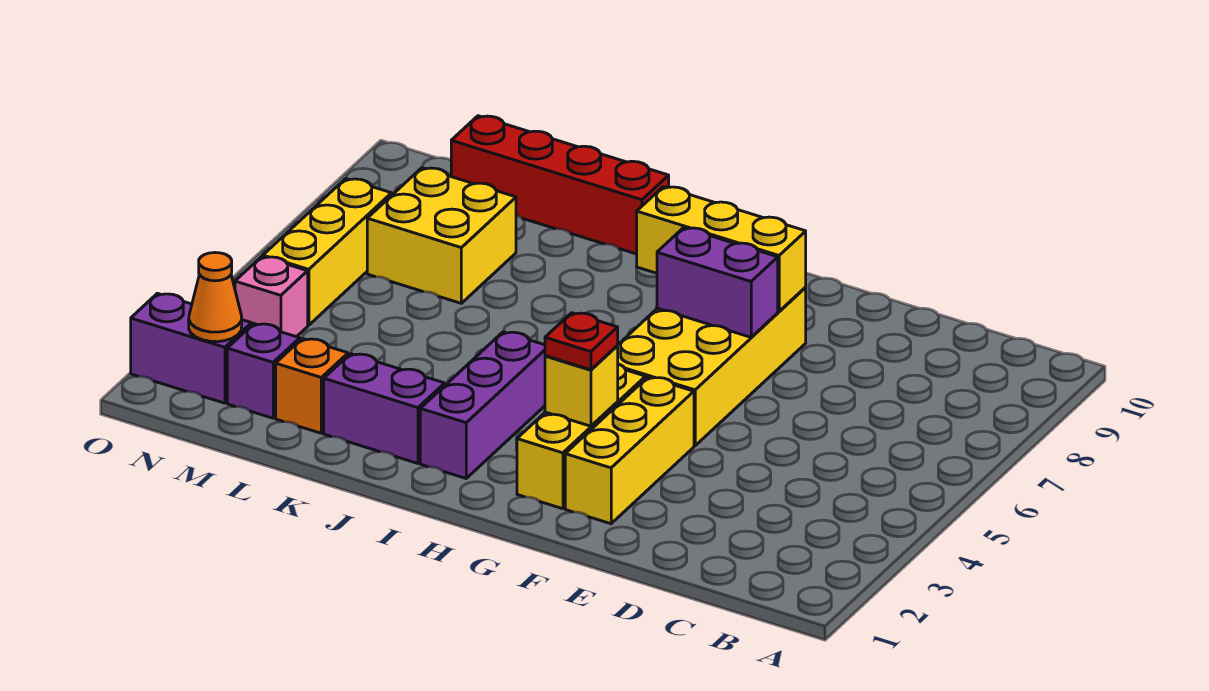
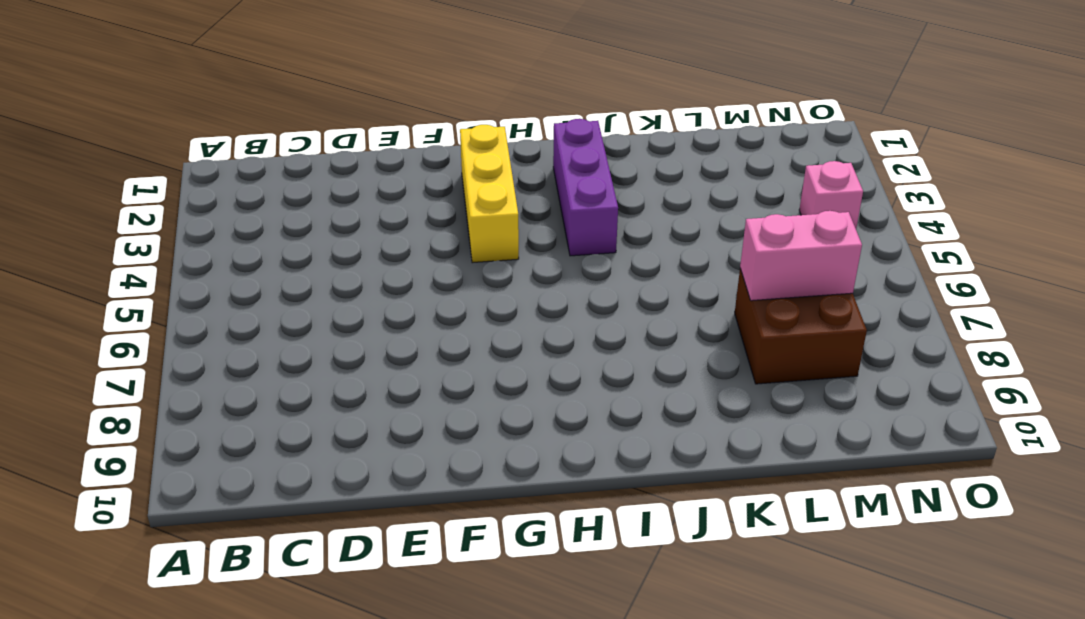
brown 2x2 brick [735,269,867,384] -> yellow 2x2 brick [367,168,516,303]
pink 1x2 brick [740,211,862,301] -> none
none -> yellow 1x3 brick [565,377,694,524]
none -> yellow 2x4 brick [617,288,806,446]
none -> purple 1x2 brick [324,354,445,463]

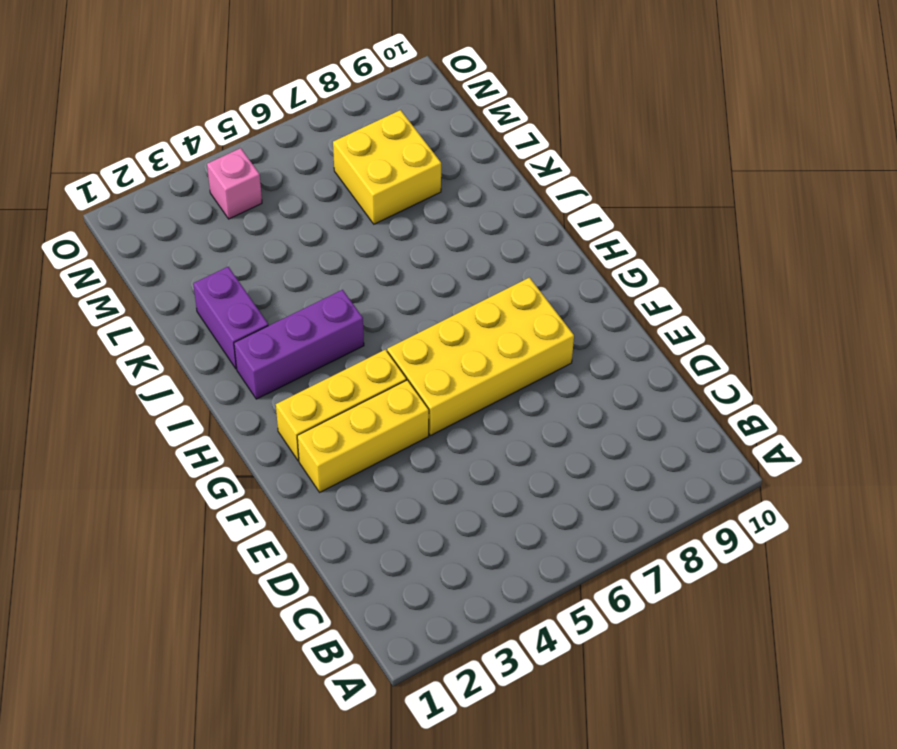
none -> red 1x4 brick [451,116,669,254]
none -> orange 1x1 brick [276,339,348,433]
none -> purple 1x1 brick [227,324,300,418]

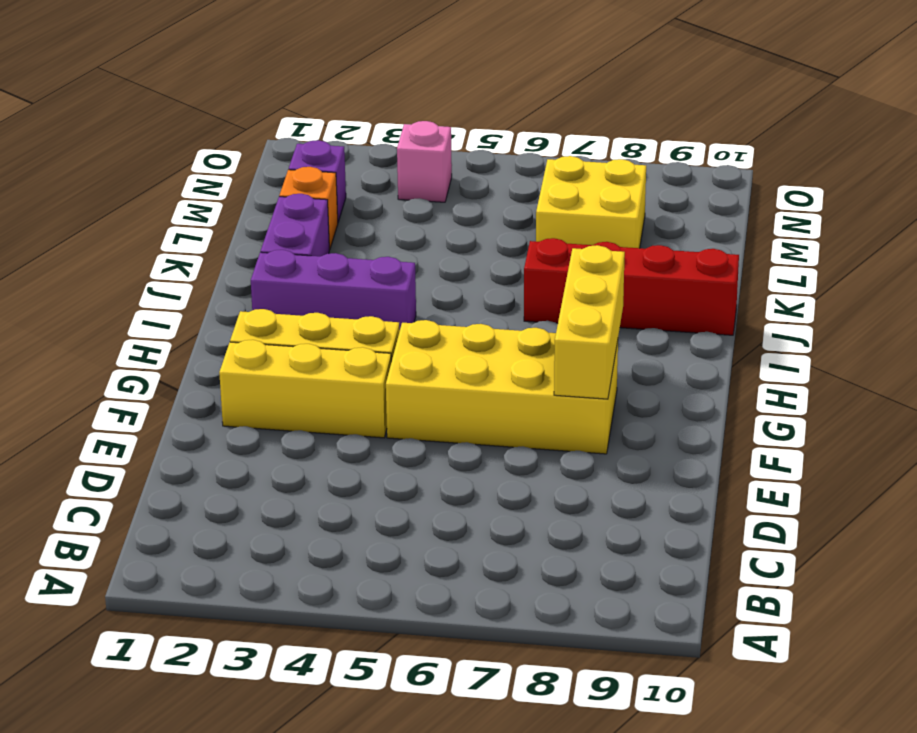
red 1x4 brick [524,238,739,335] -> red 1x4 brick turned to [451,116,669,254]
none -> purple 1x2 brick [131,293,252,403]
none -> yellow 1x3 brick [263,179,392,325]
none -> purple 1x2 brick [657,228,778,337]

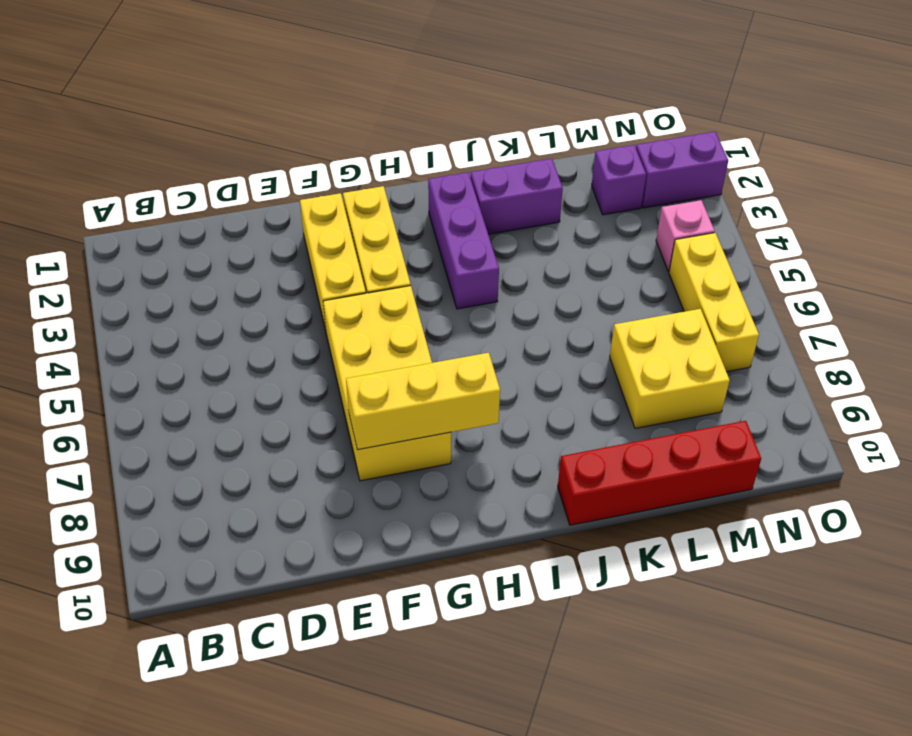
none -> orange 1x1 brick [276,339,348,433]
none -> purple 1x2 brick [657,228,778,337]
none -> yellow 1x1 brick [545,346,618,426]

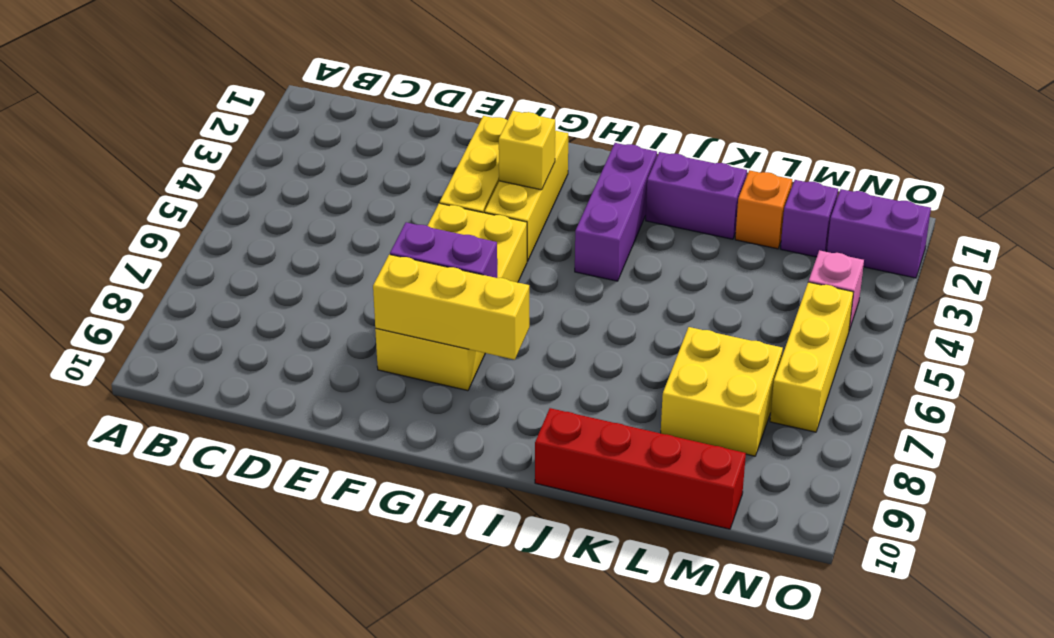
none -> orange 1x1 cone [189,253,242,342]
none -> red 1x1 plate [545,313,618,370]

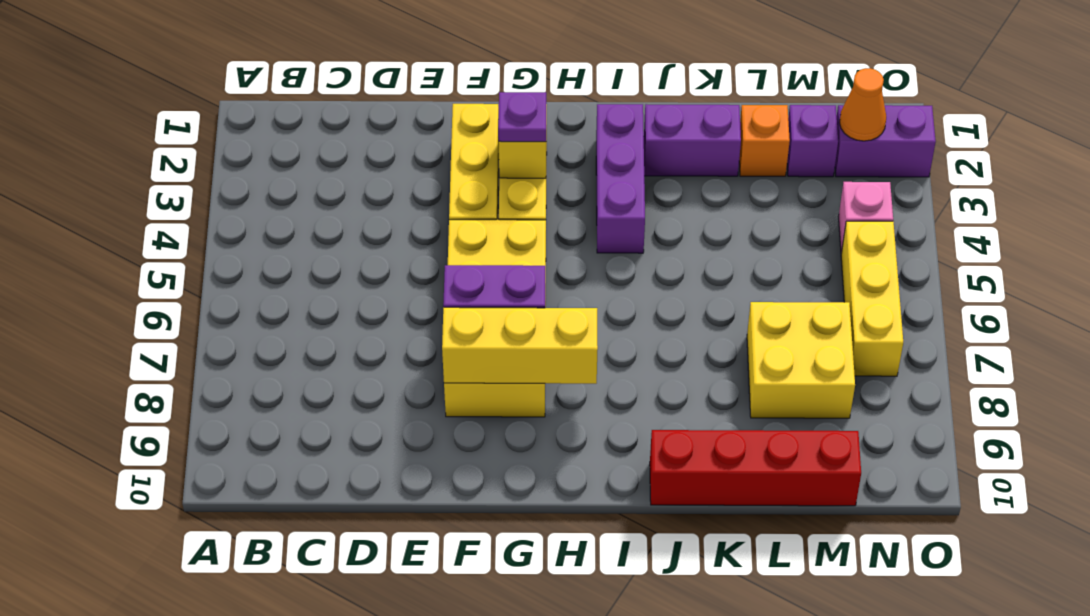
purple 1x1 plate [498,92,546,142] -> red 1x1 plate [545,313,618,370]

